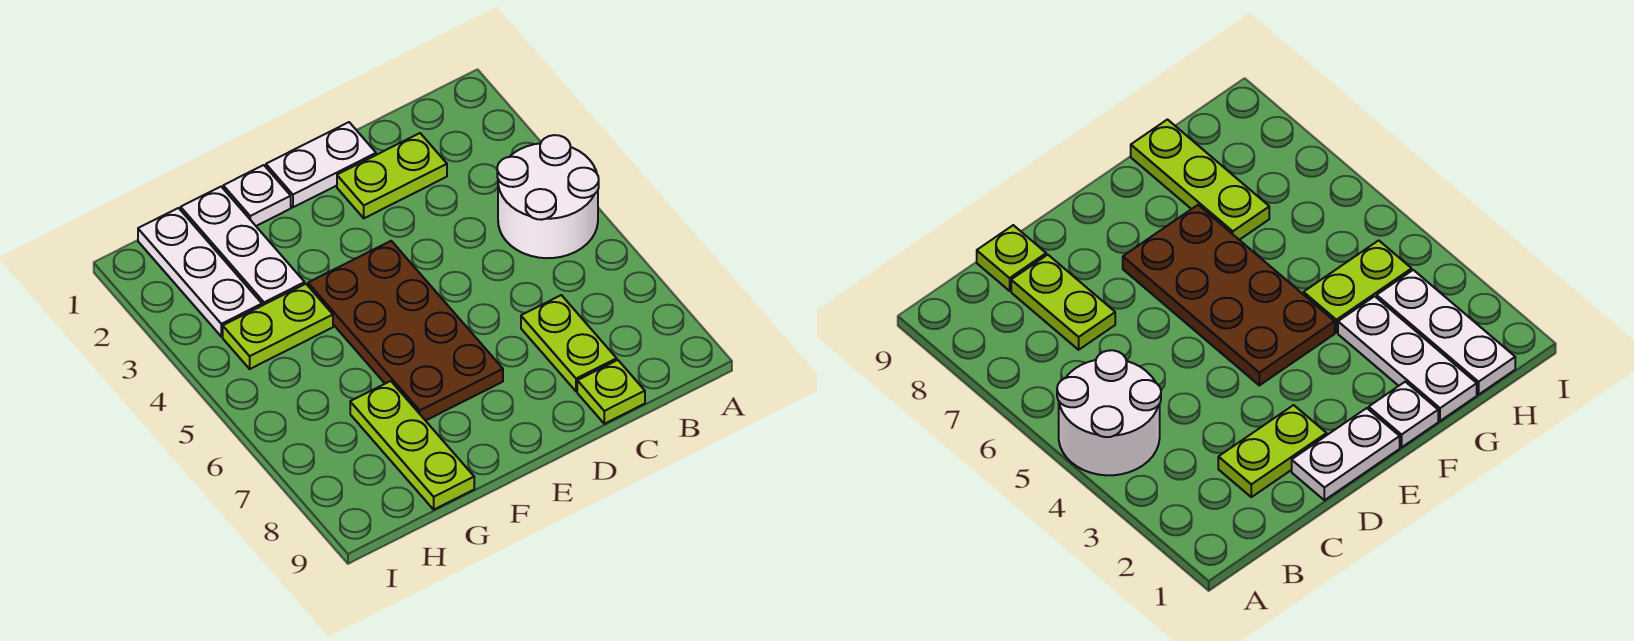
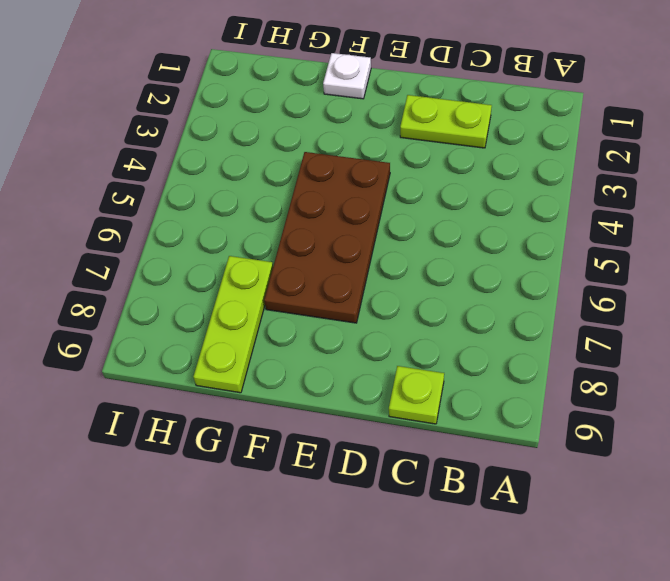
none -> white 2x2 round brick [497,135,599,258]
none -> lime 1x2 plate [521,295,617,391]

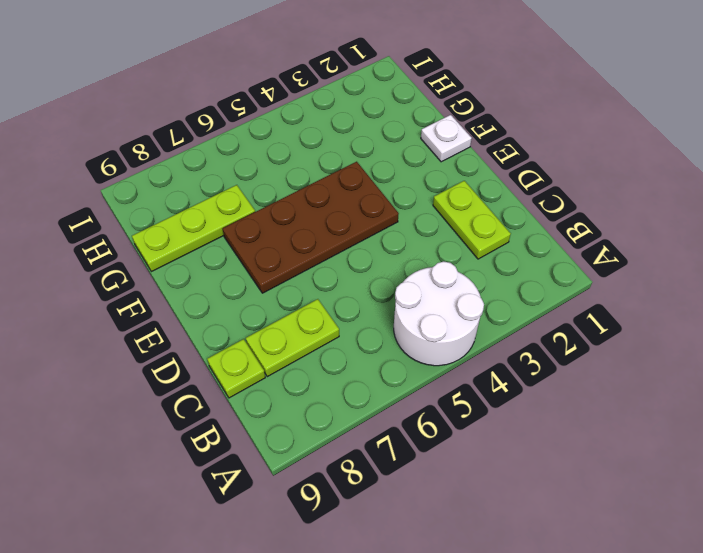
none -> white 1x2 plate [266,122,376,207]
none -> white 1x3 plate [181,187,305,306]

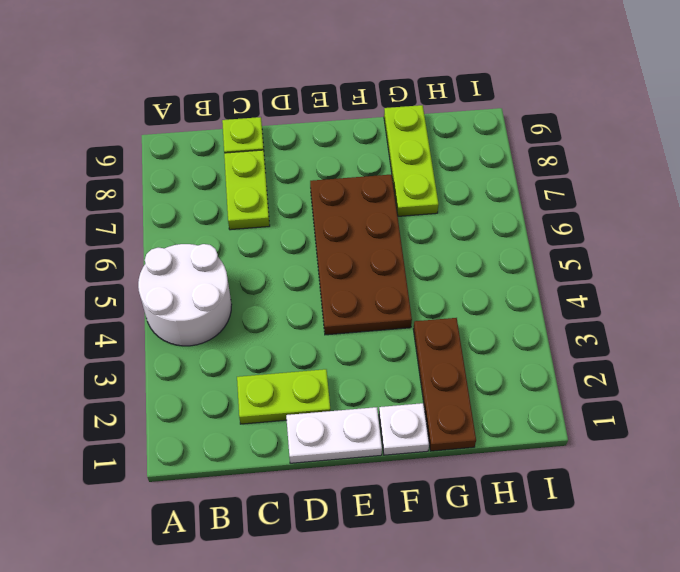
brown 1x3 plate [413,318,476,451] -> white 1x3 plate [181,187,305,306]
none -> lime 1x2 plate [223,284,333,369]
none -> white 1x3 plate [138,208,262,337]

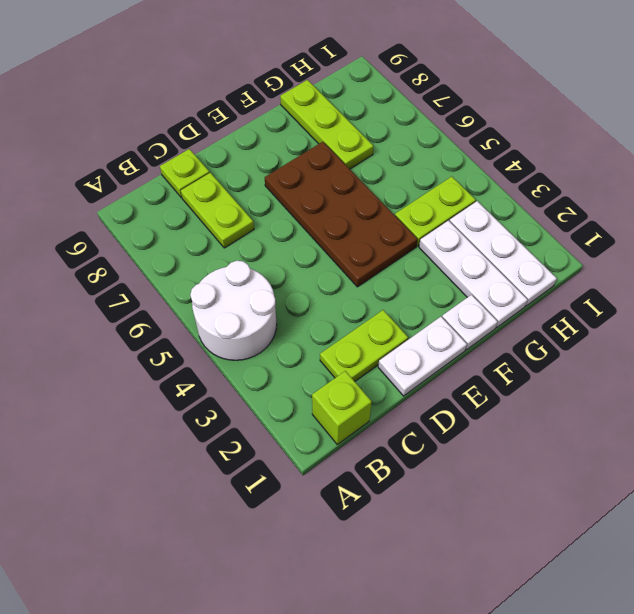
lime 1x1 brick [312,371,372,444] -> none

